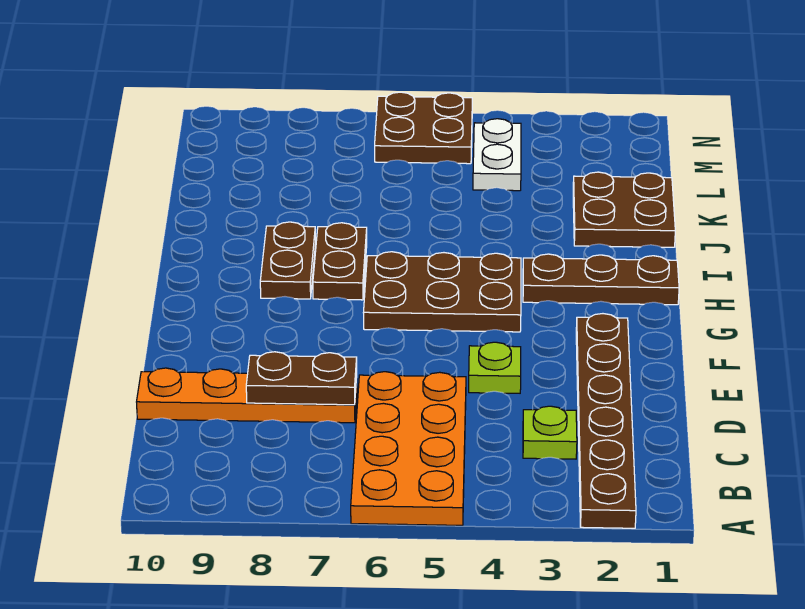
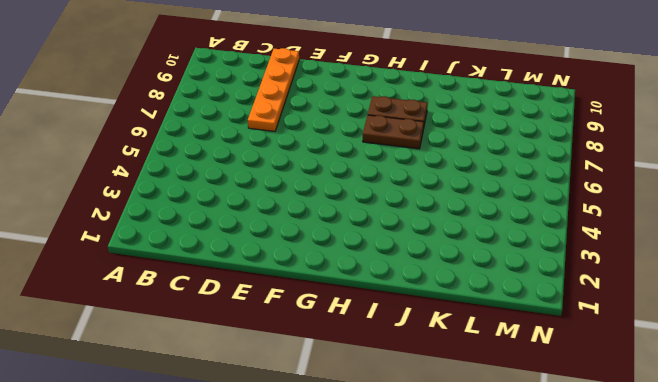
none -> brown 1x6 plate [576,314,636,528]
none -> orange 2x4 plate [351,372,466,525]
none -> lime 1x1 plate [523,406,577,459]

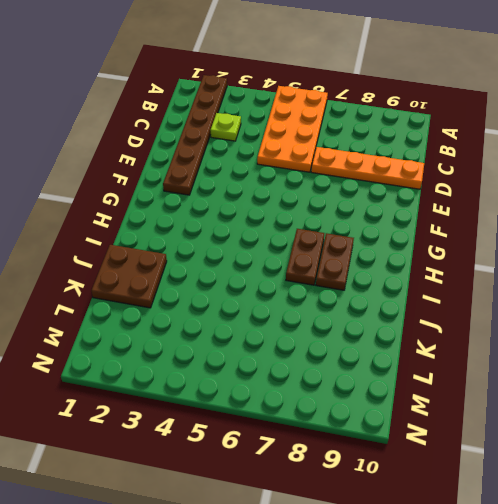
none -> lime 1x1 plate [469,342,521,393]
none -> brown 2x3 plate [363,252,521,332]
none -> brown 1x3 plate [523,254,679,305]

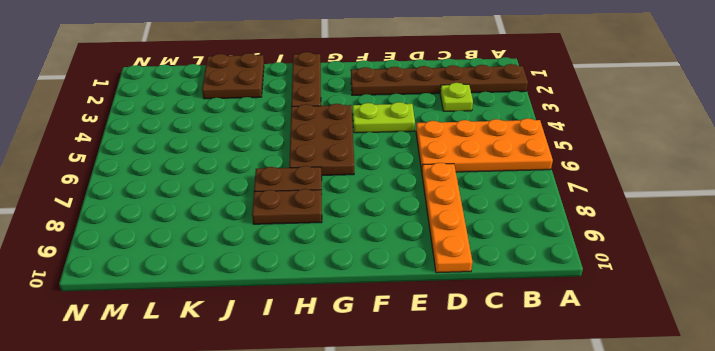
lime 1x2 plate [353,102,415,133] -> lime 1x1 plate [469,342,521,393]
none -> white 1x2 plate [473,119,521,191]
none -> brown 2x2 plate [375,92,472,164]
none -> brown 1x2 plate [246,352,357,405]

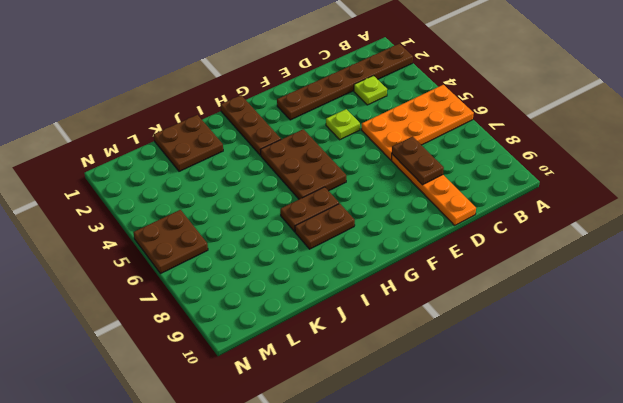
none -> white 1x2 plate [473,119,521,191]

